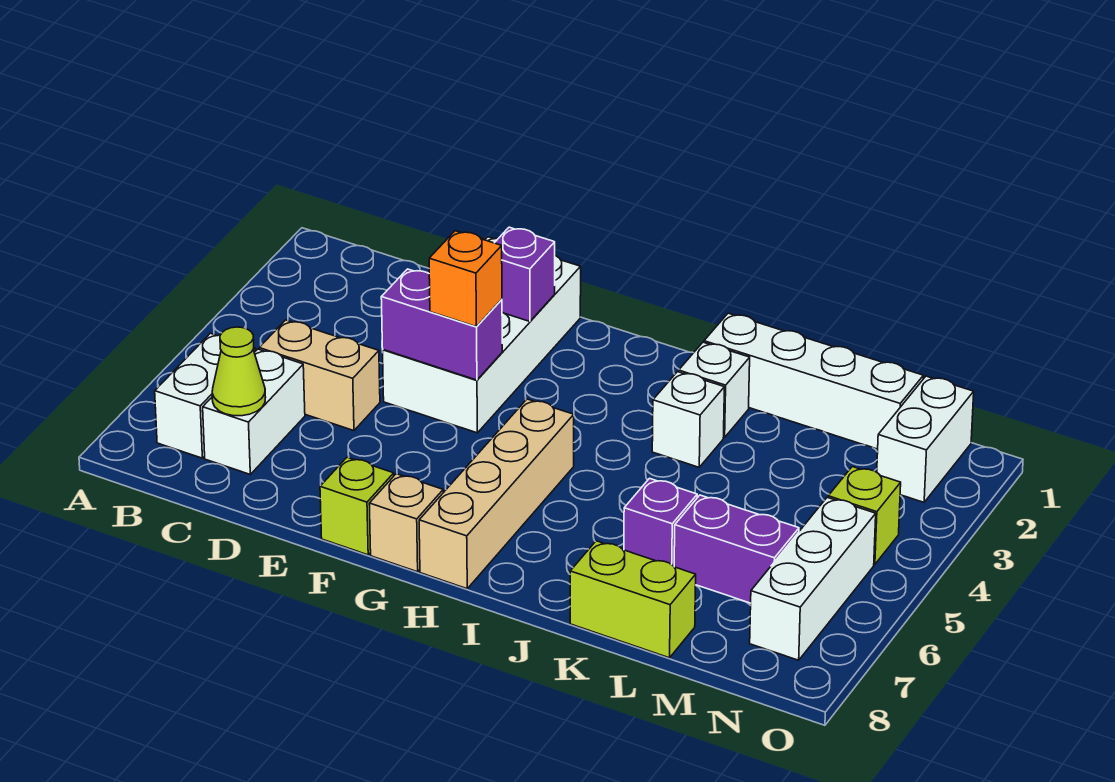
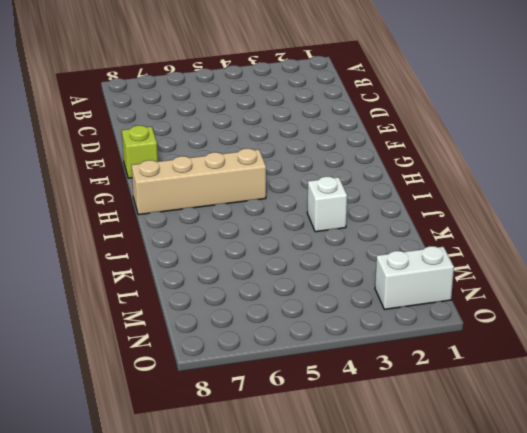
none -> white 1x2 brick [155,333,256,458]
none -> tan 1x2 brick [259,320,380,431]
none -> white 1x2 brick [203,349,305,474]

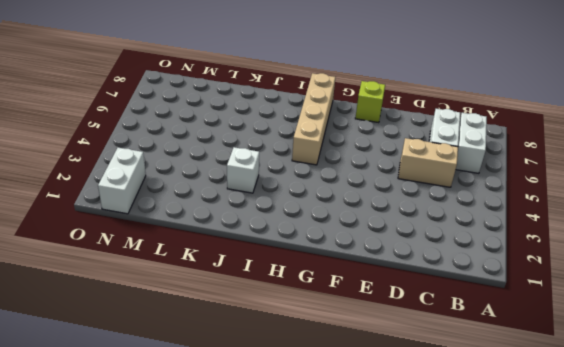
none -> white 2x4 brick [383,237,581,433]
none -> tan 1x1 brick [369,474,443,572]
none -> white 1x4 brick [704,313,923,449]

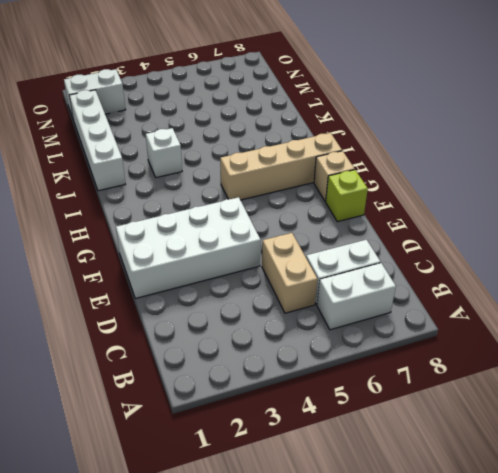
none -> white 1x1 brick [679,342,750,437]
none -> purple 1x1 brick [624,478,697,566]
none -> lime 1x2 brick [570,541,696,658]

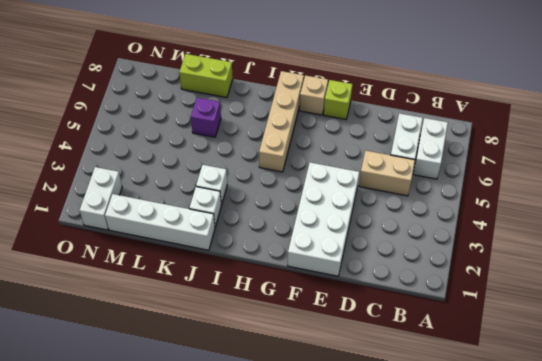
none -> purple 1x2 brick [674,495,799,603]
none -> lime 1x1 brick [828,467,901,564]
none -> white 1x3 brick [750,497,876,660]

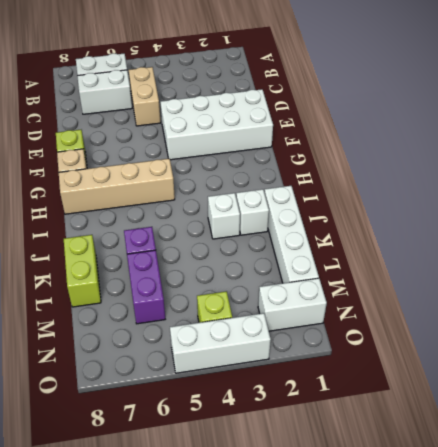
white 1x3 brick [170,313,271,373] -> white 1x3 brick moved to [750,497,876,660]
none -> lime 1x1 cone [212,327,266,416]
none -> purple 1x2 brick [381,269,502,380]
none -> purple 1x1 brick [495,227,555,321]

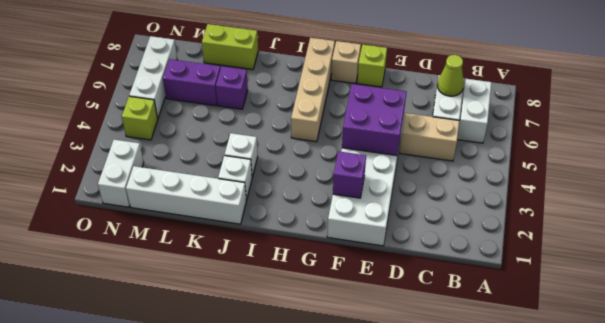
purple 2x2 brick [342,84,406,156] -> purple 1x2 brick [381,269,502,380]
none -> orange 1x1 brick [429,231,502,326]

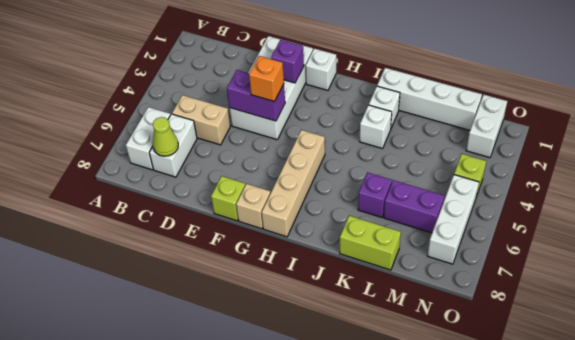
white 1x1 brick [305,48,336,90] -> none

